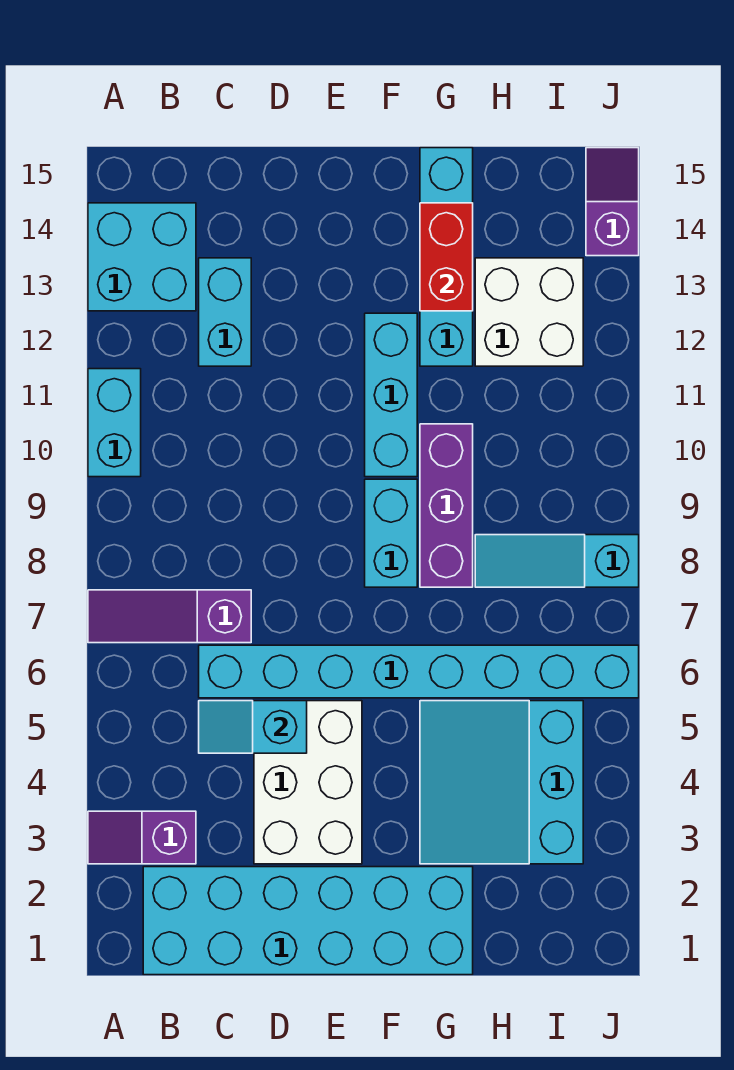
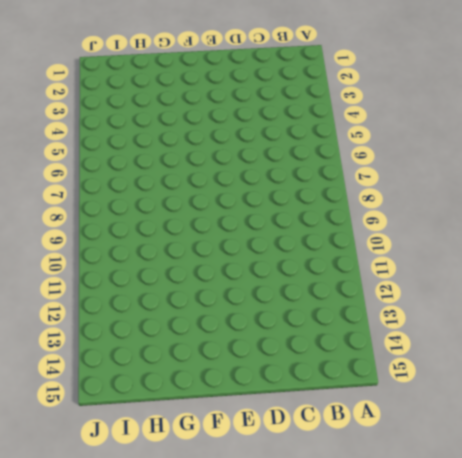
none -> purple 1x2 slope [88,811,196,864]
none -> purple 1x3 slope [88,590,251,643]
none -> cyan 1x2 brick [88,369,141,477]

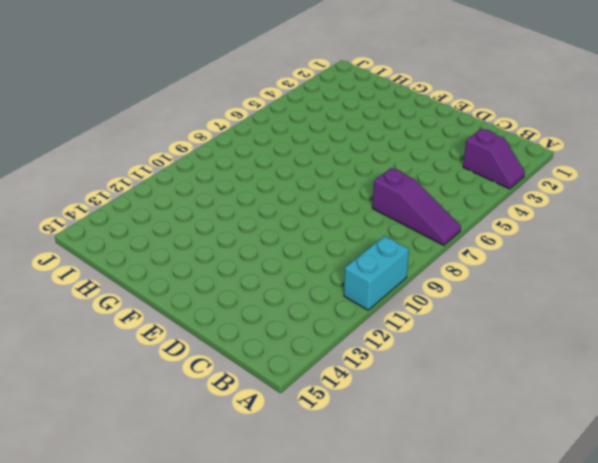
none -> cyan 2x2 brick [88,203,196,311]
none -> cyan 2x6 brick [143,867,473,975]
none -> cyan 1x8 brick [199,645,639,698]

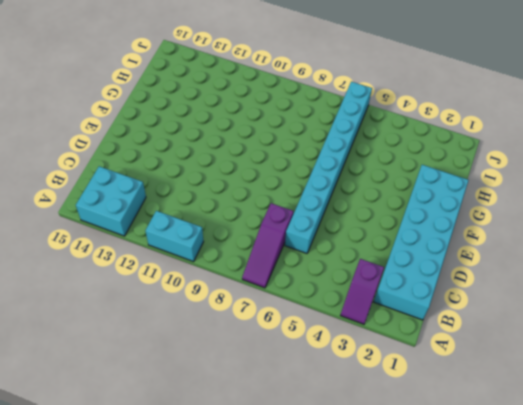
none -> cyan 1x2 brick [199,258,251,366]
none -> white 2x3 brick [254,701,362,864]
none -> cyan 1x2 brick [365,479,417,587]

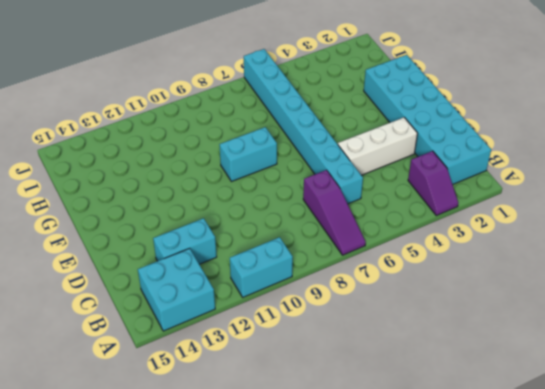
white 1x3 brick [338,118,418,175] -> white 2x3 brick [254,701,362,864]
none -> cyan 1x3 brick [365,313,417,477]
none -> cyan 3x3 slope [420,701,583,864]
none -> purple 1x3 brick [420,424,473,587]

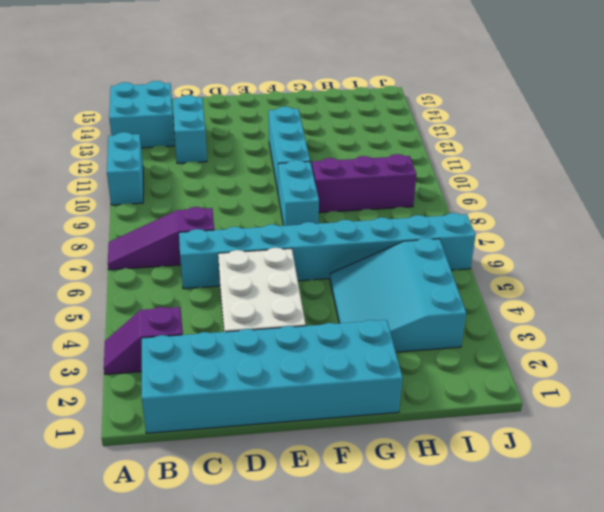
purple 1x3 brick [312,154,416,213] -> purple 1x3 brick turned to [420,424,473,587]
none -> cyan 1x4 brick [420,148,473,366]
none -> cyan 1x3 slope [475,535,639,587]
none -> white 2x2 brick [475,258,583,366]

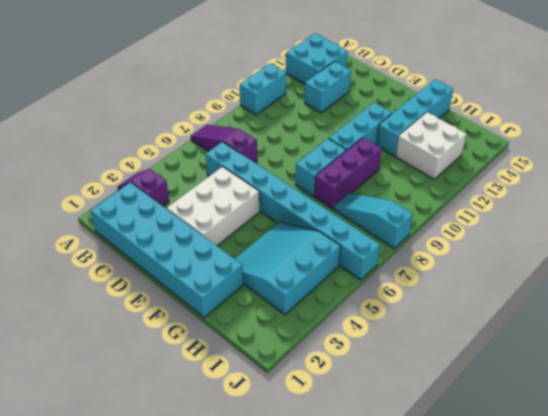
none -> purple 1x2 slope [586,148,639,256]
none -> cyan 1x2 slope [199,701,307,753]
none -> red 1x2 brick [420,203,473,311]

